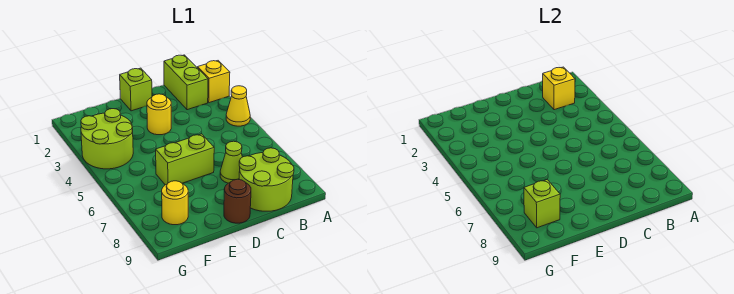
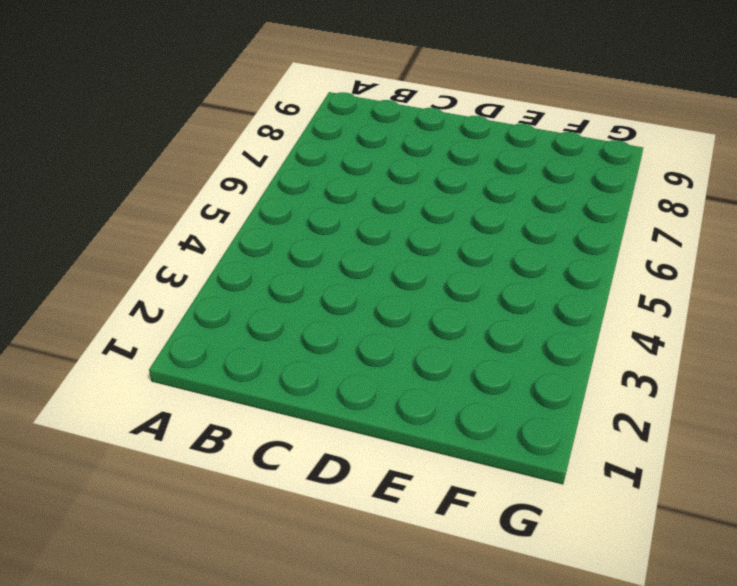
none -> yellow 1x1 brick [197,61,230,103]
none -> yellow 1x1 cone [226,86,250,126]
none -> lime 1x2 brick [164,55,208,110]

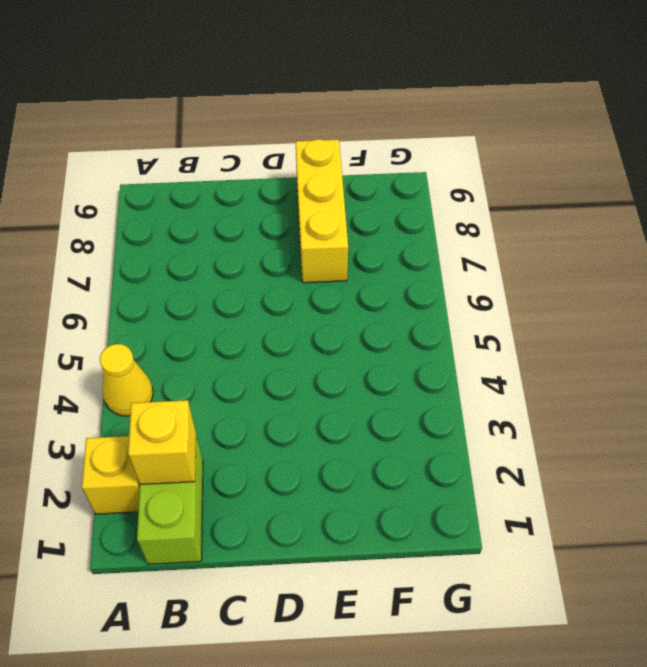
yellow 1x3 brick [296,139,348,283] -> none
none -> lime 2x2 round brick [239,148,294,211]
none -> lime 1x1 cone [220,141,242,183]
none -> lime 1x1 brick [120,68,152,111]

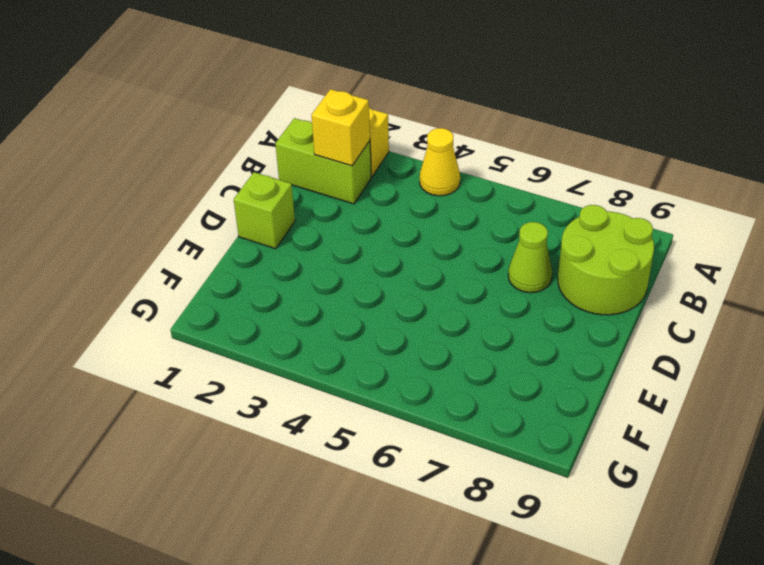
none -> yellow 1x1 round brick [147,94,171,135]
none -> lime 1x2 brick [156,134,214,185]
none -> brown 1x1 round brick [224,179,251,223]

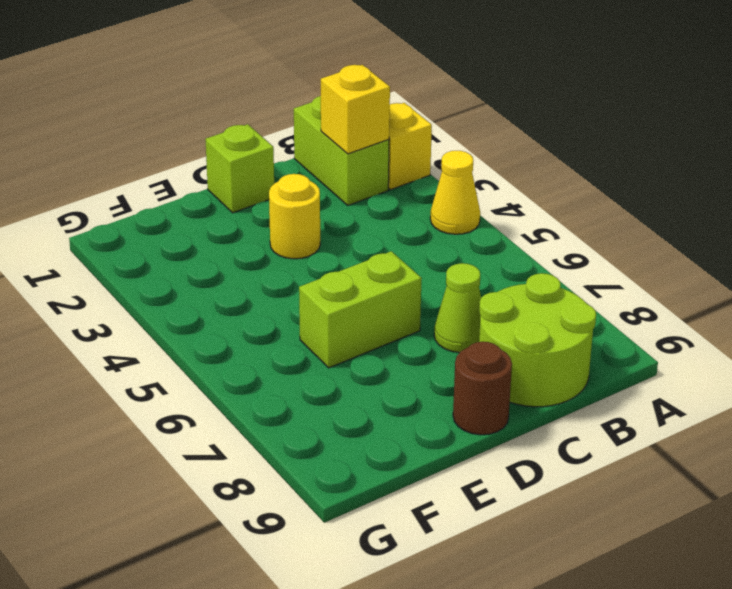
none -> lime 2x2 round brick [81,109,133,169]
none -> yellow 1x1 round brick [162,181,188,225]
none -> lime 1x1 brick [524,180,560,228]

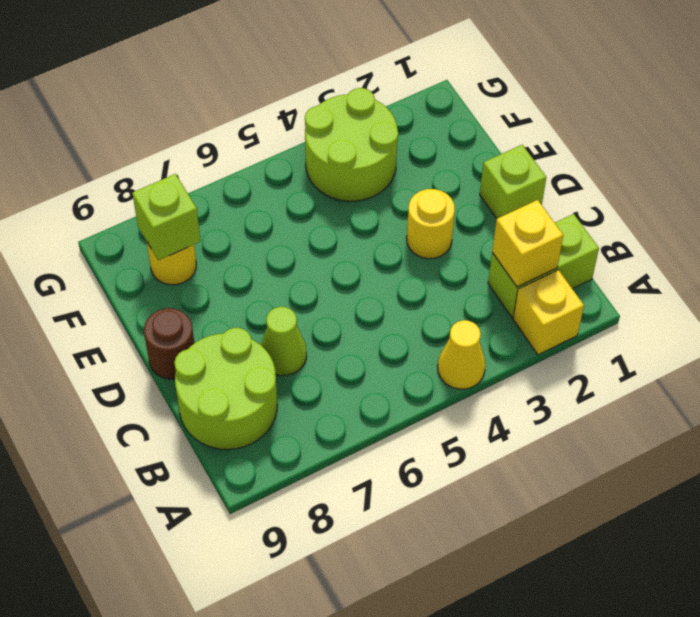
none -> lime 1x2 brick [156,134,214,185]

